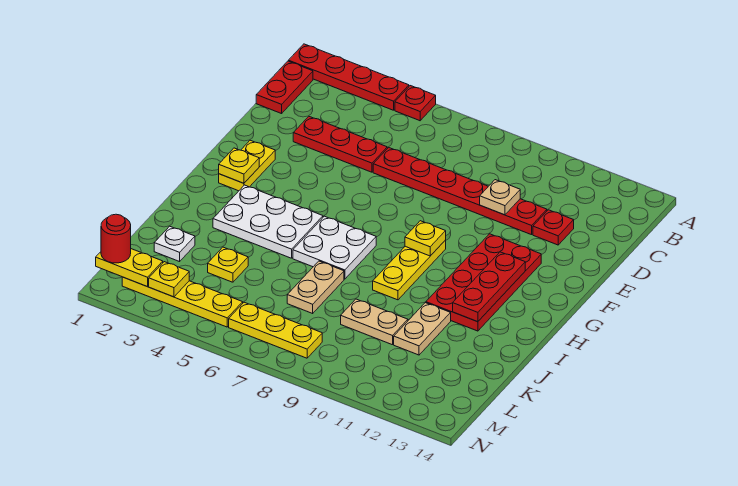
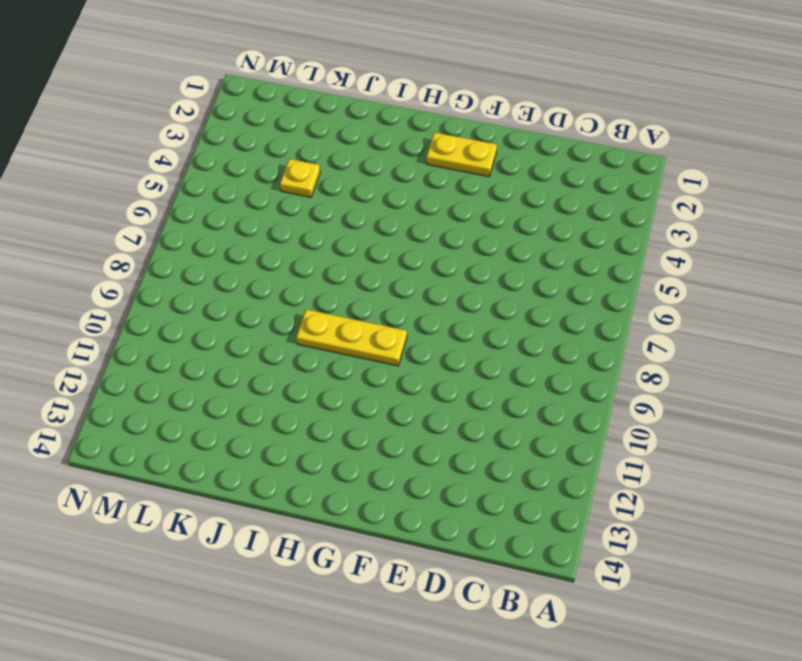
none -> red 1x4 plate [288,44,409,110]
none -> red 1x1 plate [395,86,436,121]
none -> red 1x2 plate [256,61,313,114]

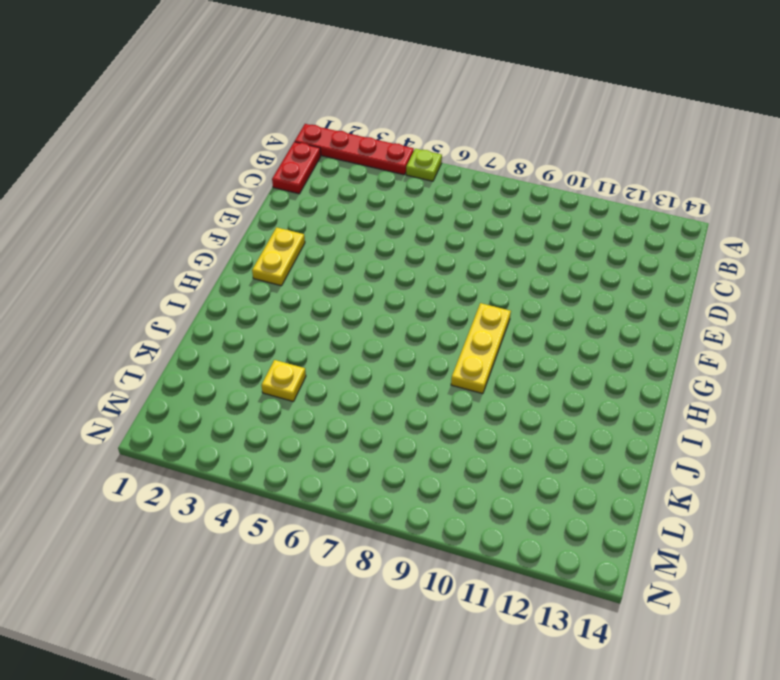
lime 1x1 plate [406,149,442,181] -> red 1x1 plate [395,86,436,121]
none -> red 1x3 plate [293,117,387,172]
none -> red 1x6 plate [373,148,547,235]
none -> red 1x1 plate [533,210,574,245]

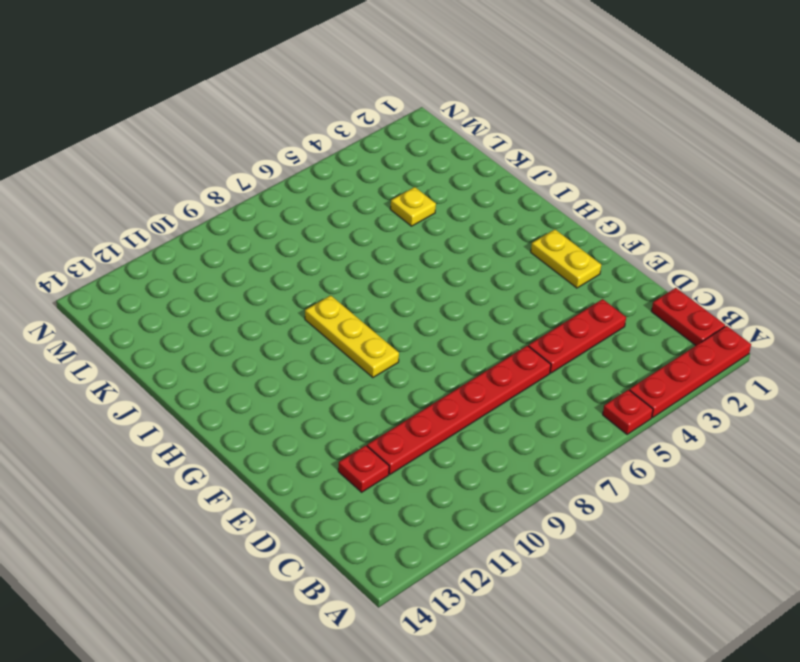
none -> red 2x4 plate [426,234,541,331]
none -> white 2x3 plate [213,185,323,258]
none -> white 2x2 plate [293,216,376,279]

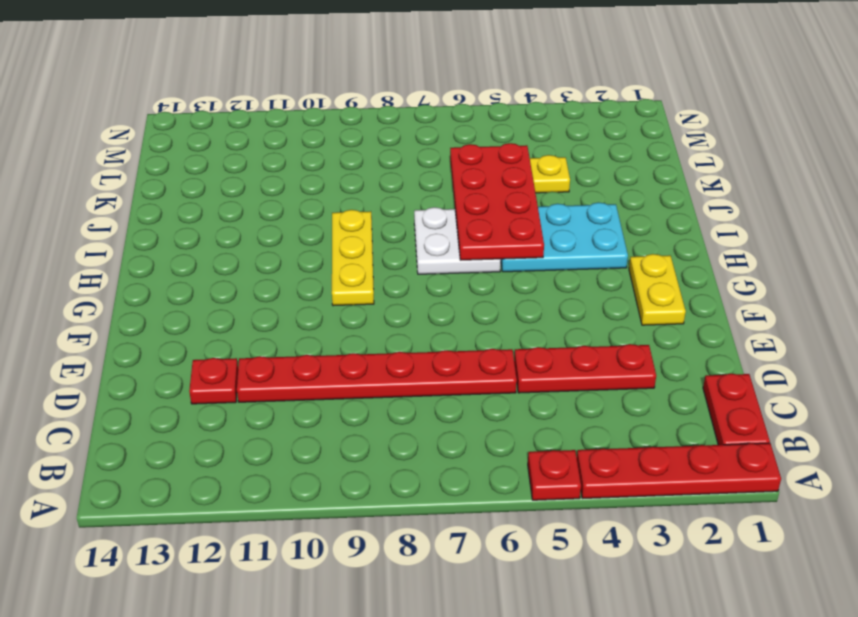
cyan 2x3 plate [501,202,628,272] -> white 2x3 plate [213,185,323,258]
red 2x4 plate [450,143,544,260] -> red 2x4 plate moved to [426,234,541,331]
none -> tan 1x2 plate [287,261,344,313]
none -> tan 1x2 plate [394,303,451,355]
none -> white 1x1 plate [154,226,195,262]

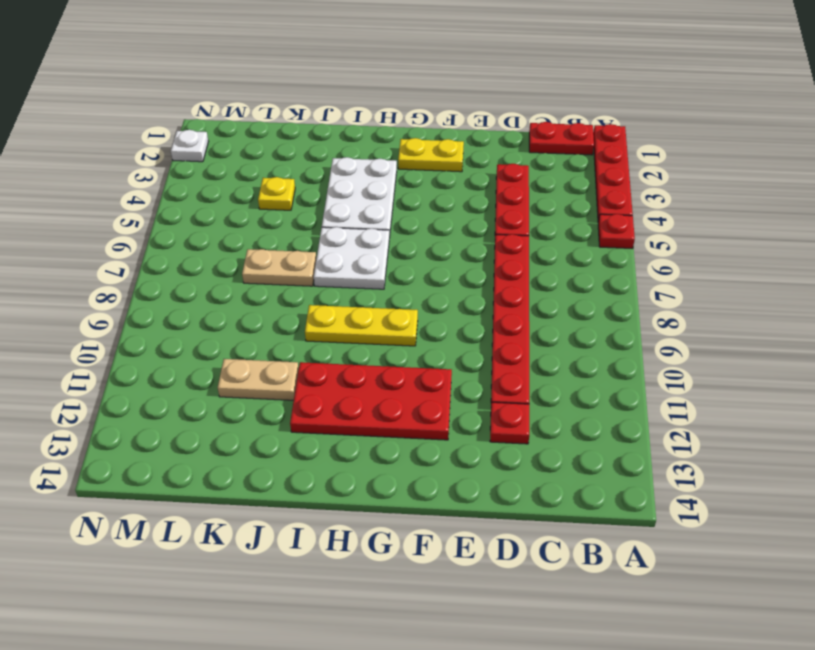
white 1x1 plate [171,130,208,162] -> white 1x1 plate moved to [154,226,195,262]
none -> tan 1x2 plate [341,299,408,345]
none -> yellow 1x4 plate [122,277,243,327]
none -> yellow 1x3 plate [229,302,322,358]

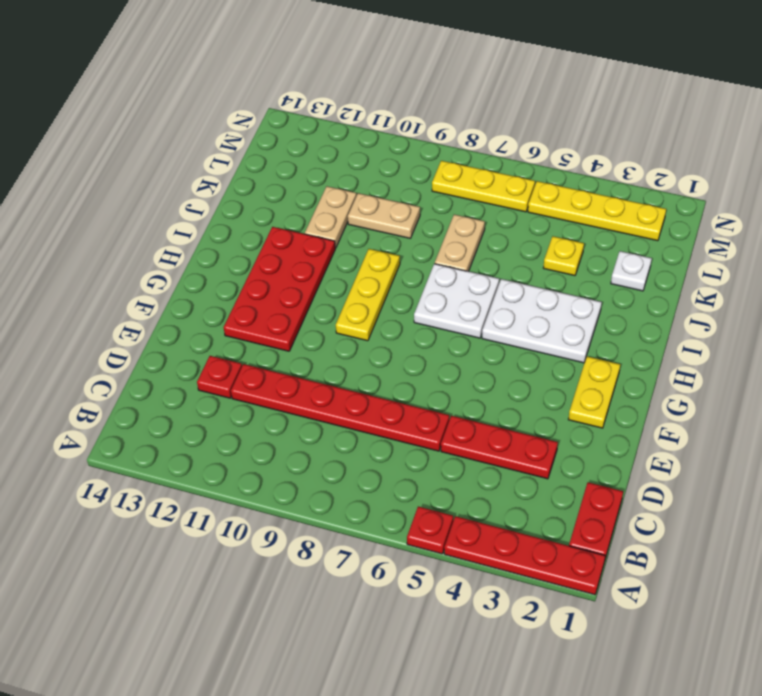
none -> tan 1x1 plate [480,180,520,215]
none -> yellow 1x1 plate [219,148,259,183]
none -> yellow 1x1 plate [405,221,446,256]

